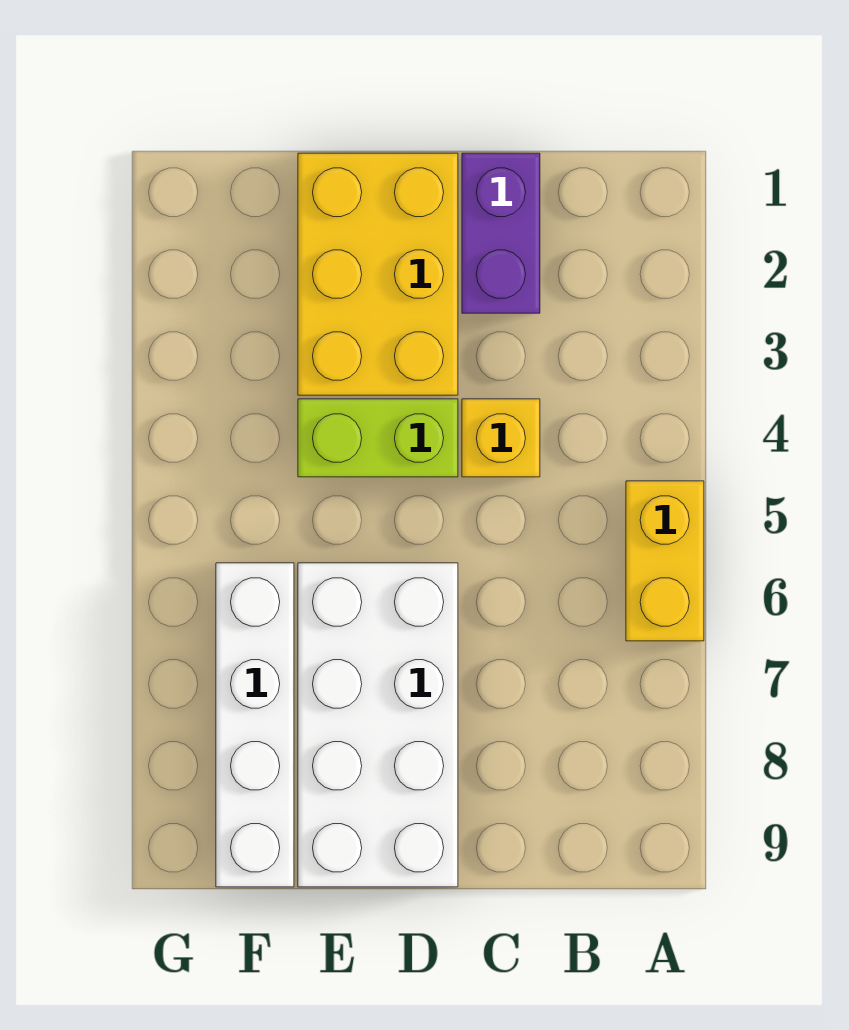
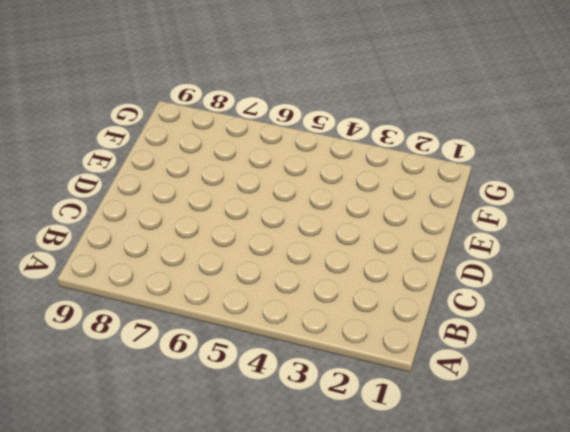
none -> yellow 1x2 brick [626,481,704,641]
none -> purple 1x2 brick [462,153,540,313]

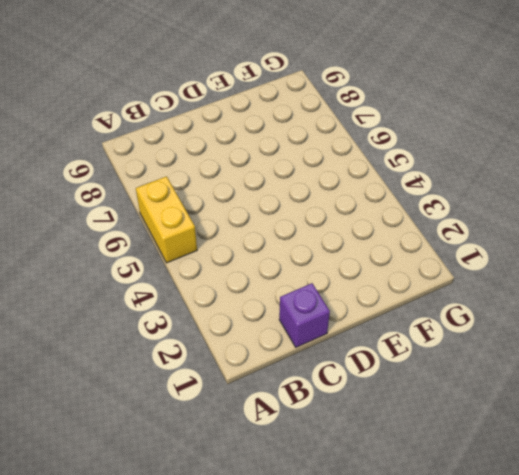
purple 1x1 brick [279,283,330,347] -> purple 1x2 brick [462,153,540,313]
none -> yellow 1x1 brick [462,399,540,477]
none -> yellow 2x3 brick [298,153,458,395]

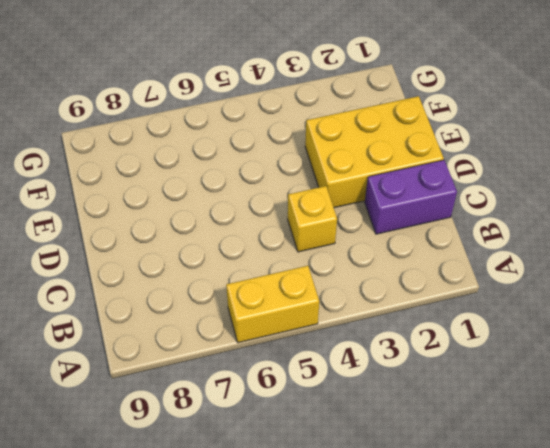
none -> lime 1x2 brick [298,399,458,477]
none -> white 2x4 brick [298,563,458,887]

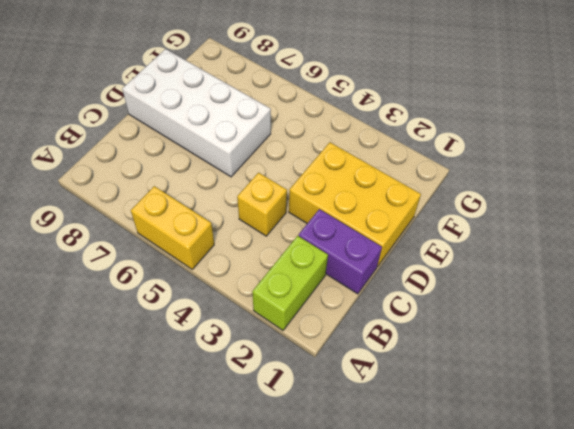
lime 1x2 brick [252,236,328,330] -> lime 1x2 brick moved to [298,399,458,477]
none -> white 1x4 brick [216,563,294,887]

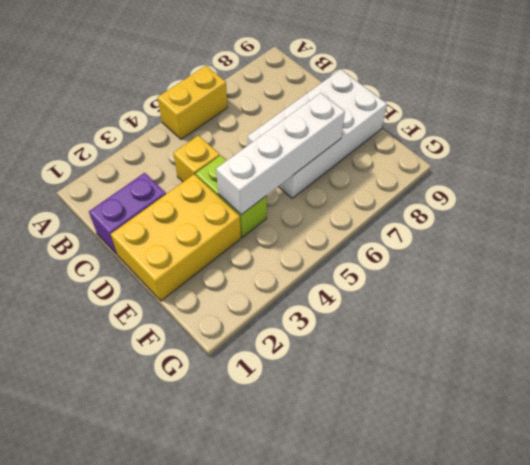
white 1x4 brick [216,93,345,215] -> white 1x4 brick moved to [216,563,294,887]

